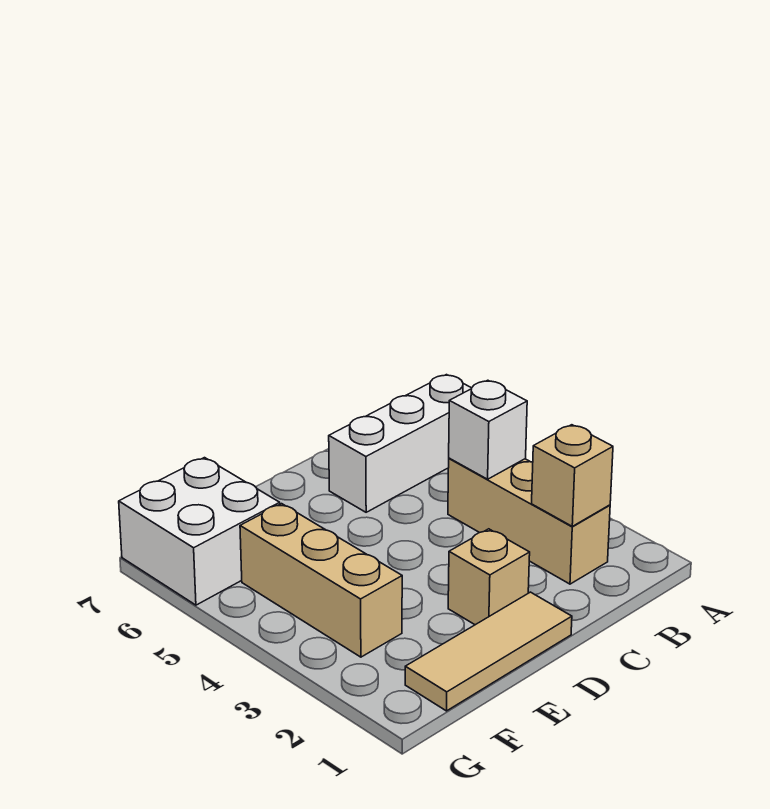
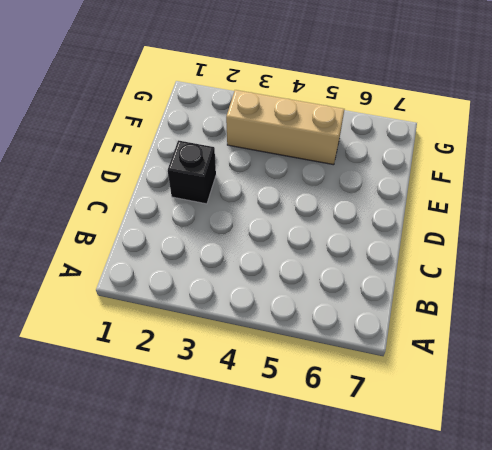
black 1x1 brick [168,140,216,204] -> tan 1x1 brick [448,529,530,625]
none -> white 1x3 brick [329,375,472,512]
none -> tan 1x3 brick [448,458,610,584]

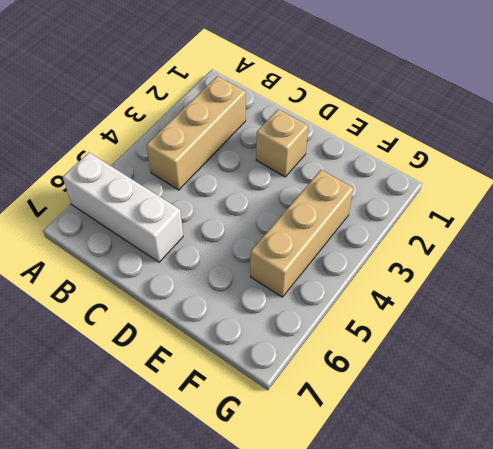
none -> tan 1x3 tile [405,592,572,711]
none -> white 2x2 brick [119,458,280,605]

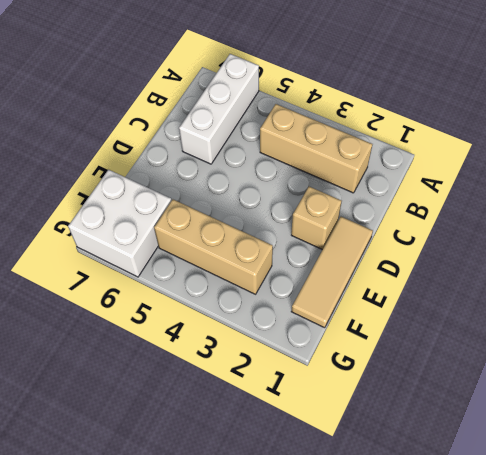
none -> tan 1x1 brick [532,425,613,526]
none -> white 1x1 brick [449,380,527,479]

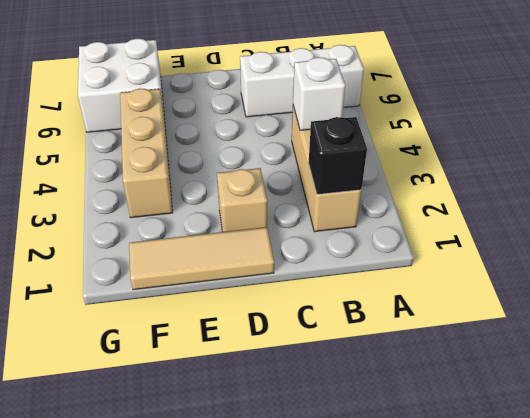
black 1x1 brick [309,117,367,194] -> tan 1x1 brick [532,425,613,526]

